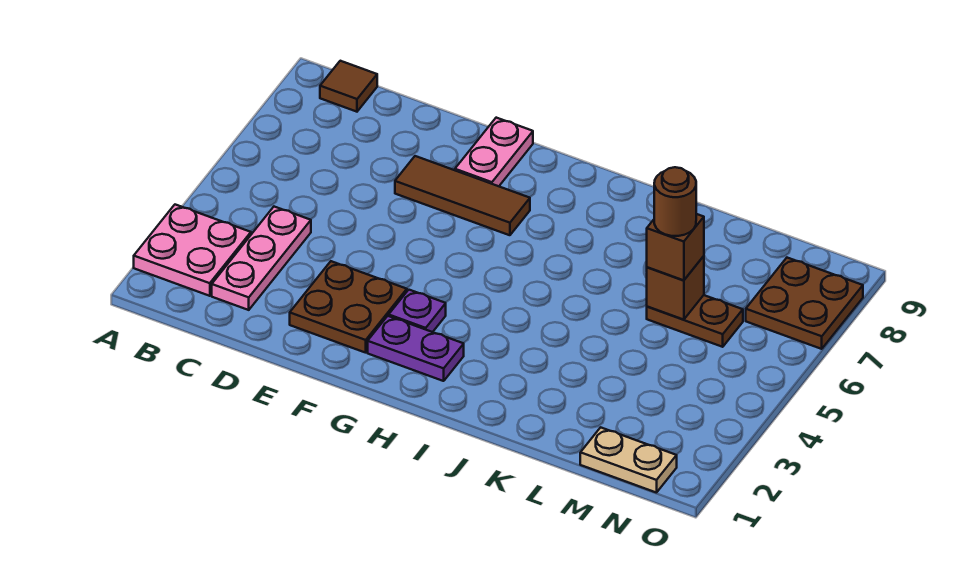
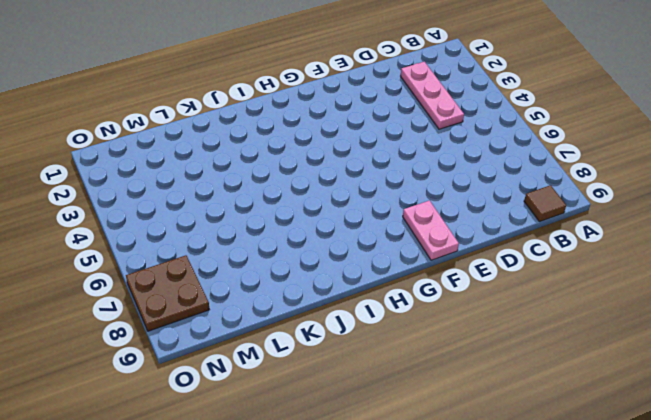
none -> pink 2x2 plate [134,205,251,296]
none -> brown 2x2 plate [290,261,407,353]
none -> brown 1x3 tile [395,156,530,235]

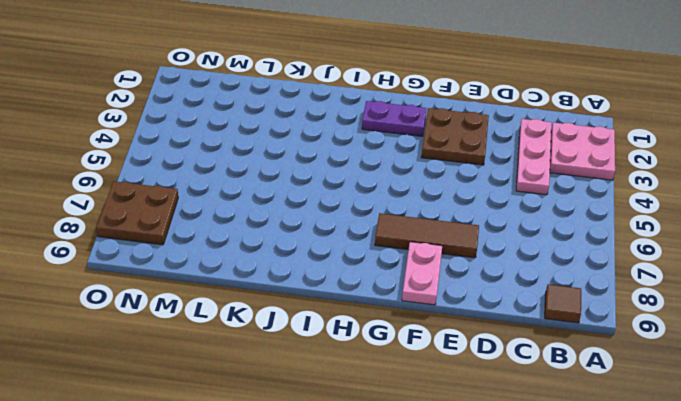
none -> purple 1x1 plate [389,290,446,332]
none -> brown 1x2 plate [647,295,743,347]
none -> tan 1x2 plate [580,427,677,493]

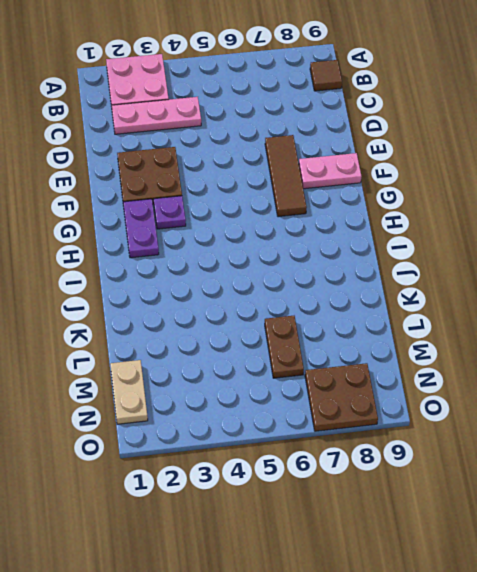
none -> brown 1x1 brick [647,256,704,320]
none -> brown 1x1 brick [647,214,704,281]
none -> brown 1x1 round brick [654,167,696,236]

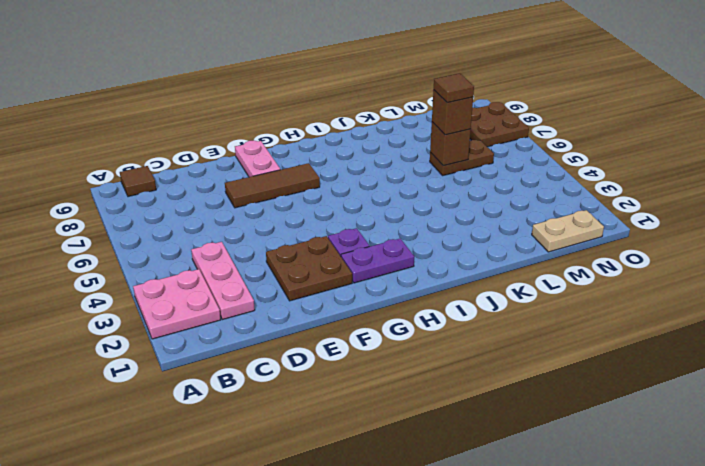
brown 1x1 tile [434,73,474,103] -> brown 1x1 round brick [654,167,696,236]

